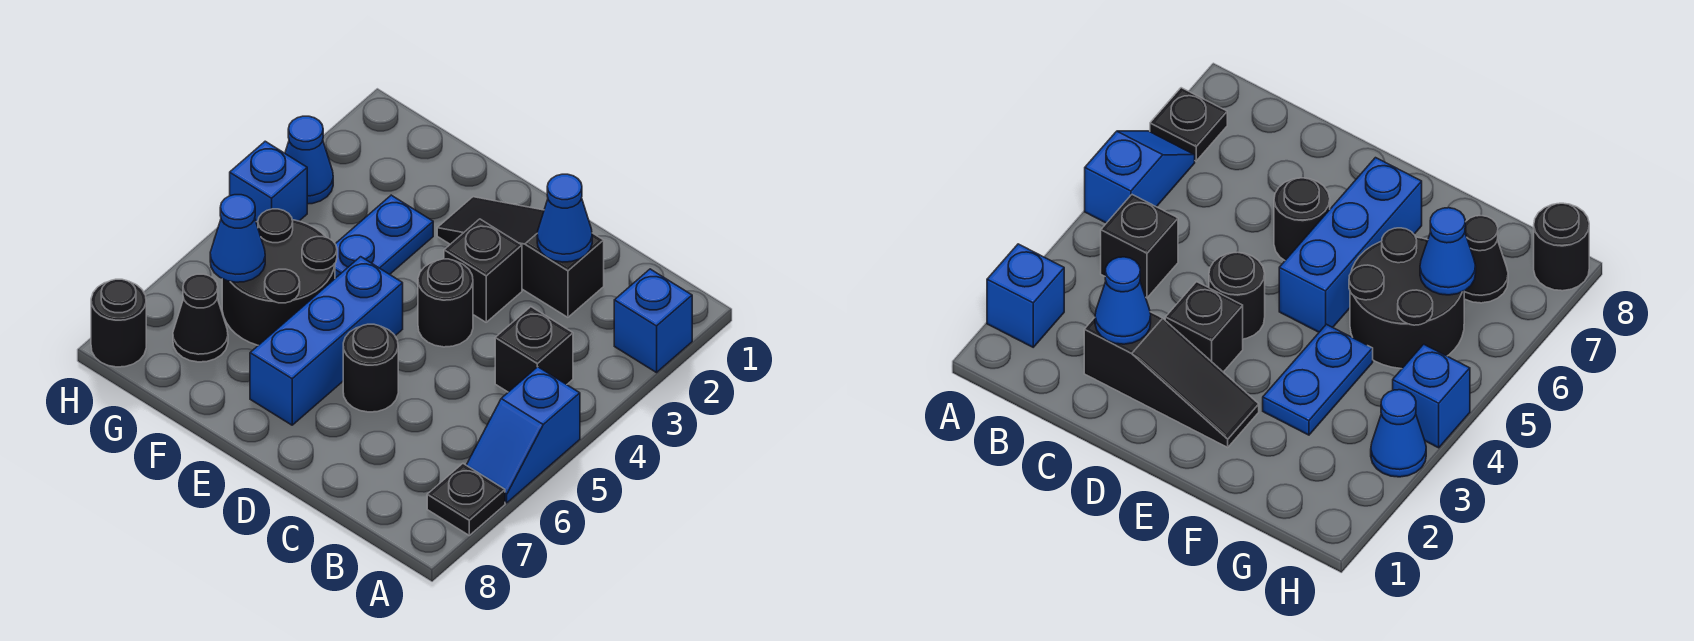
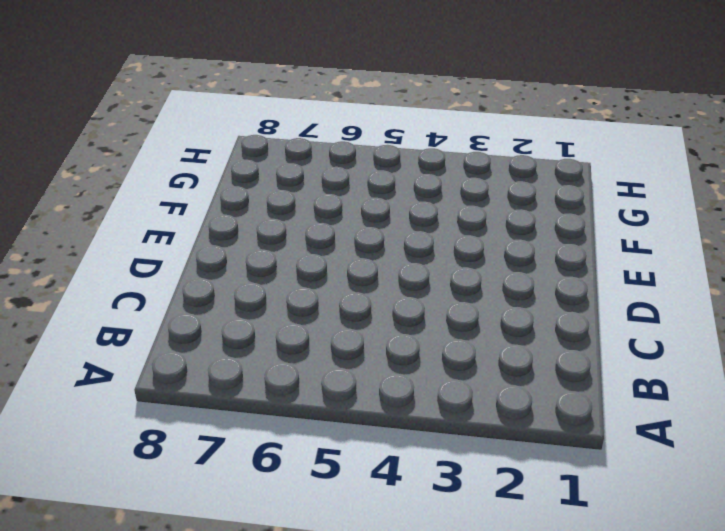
none -> blue 1x1 brick [614,269,692,373]
none -> blue 1x2 slope [466,367,580,503]
none -> black 1x1 plate [427,464,505,535]

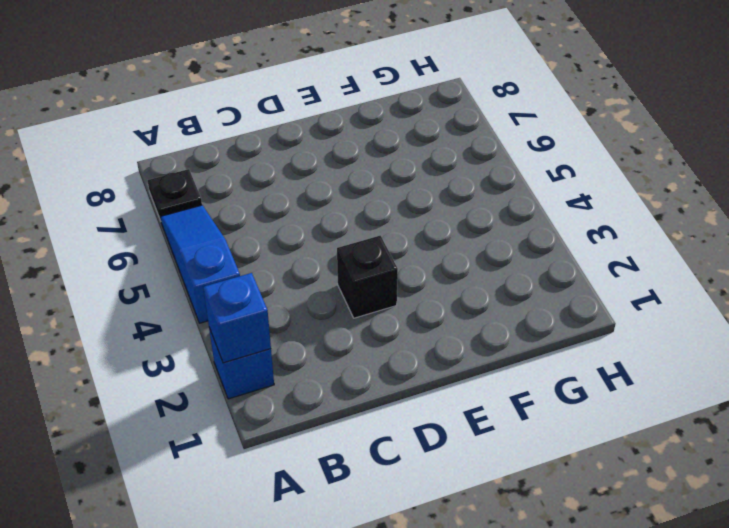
blue 1x1 brick [203,273,271,363] -> blue 1x1 brick moved to [230,141,307,222]
blue 1x3 slope [160,205,240,323] -> blue 1x2 slope [466,367,580,503]
none -> black 1x1 brick [495,307,573,392]
none -> black 1x3 slope [437,197,604,317]
none -> black 1x1 round brick [418,259,473,347]

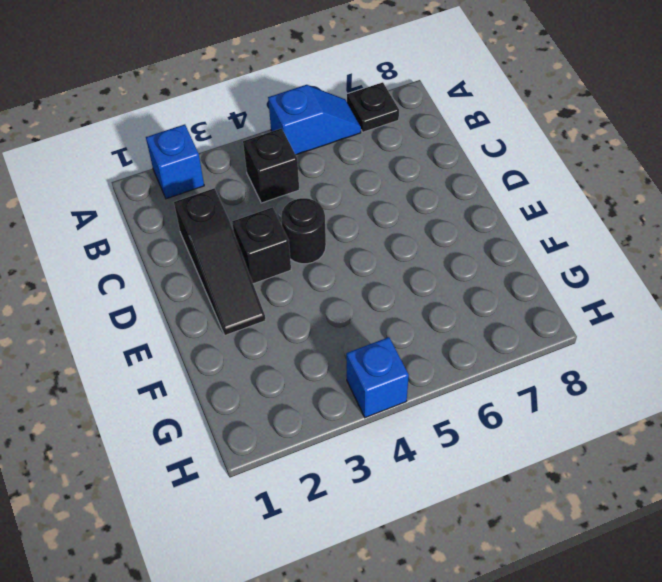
none -> black 1x1 round brick [343,324,398,412]
none -> blue 1x3 brick [250,257,403,425]
none -> blue 1x2 plate [335,195,433,278]

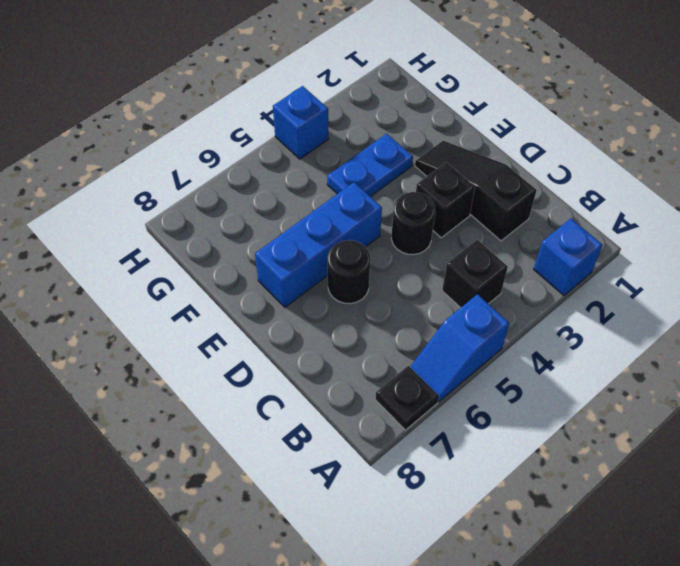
none -> black 2x2 round brick [222,209,337,345]
none -> black 1x1 cone [173,274,228,362]
none -> blue 1x1 cone [285,116,333,204]

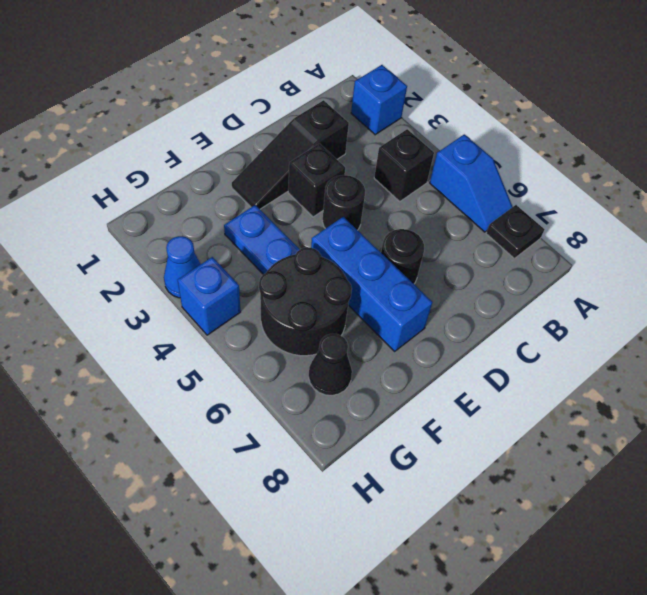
none -> black 1x1 round brick [91,279,146,367]
none -> blue 1x1 cone [537,174,592,262]
none -> blue 1x1 cone [210,195,265,282]

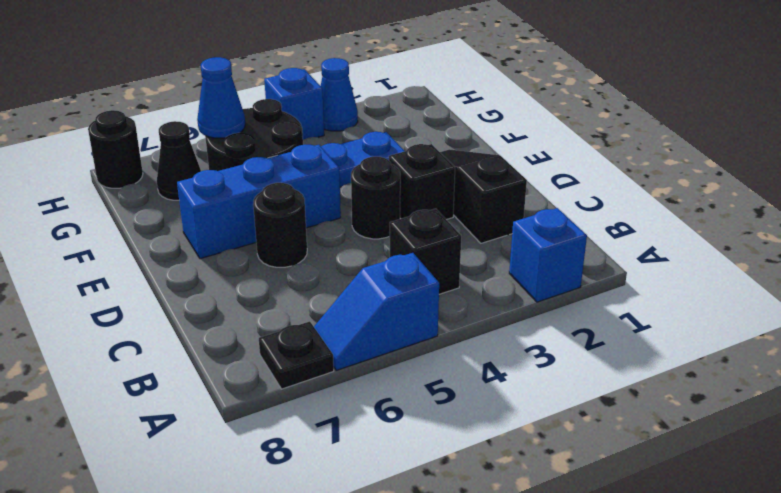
none -> blue 1x1 cone [537,174,592,262]

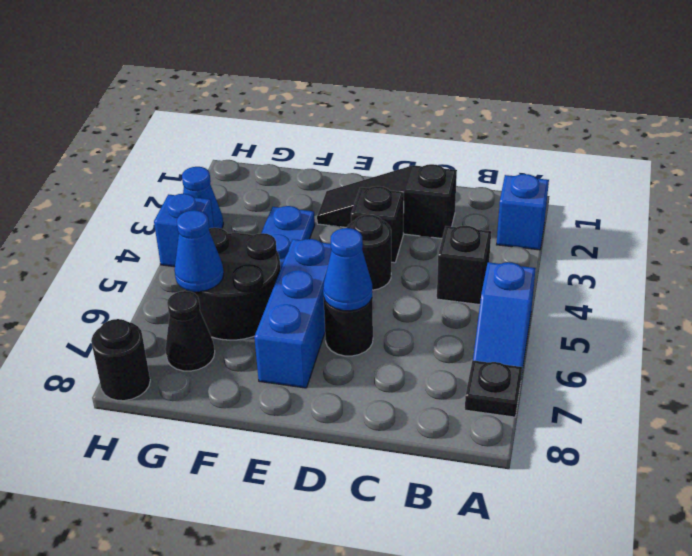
blue 1x1 cone [323,228,372,311] -> blue 1x1 cone moved to [537,174,592,262]

